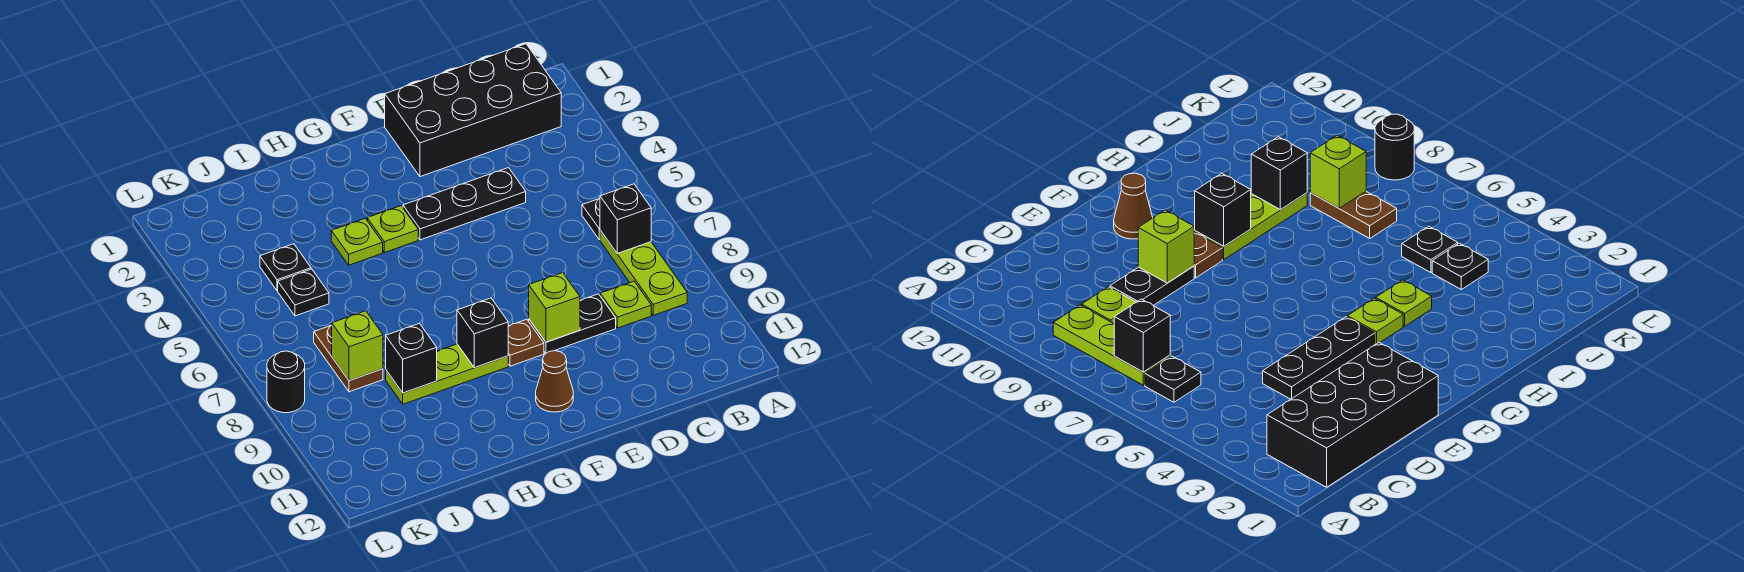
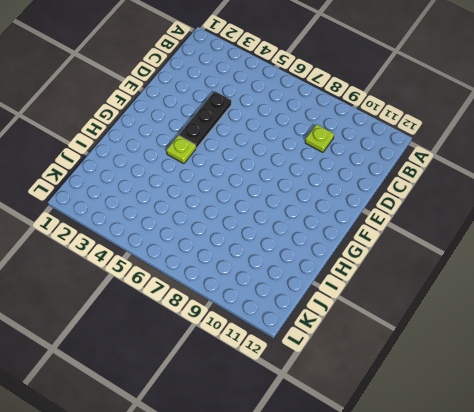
none -> black 2x4 brick [385,44,561,177]
none -> black 1x1 plate [582,199,600,240]
none -> lime 1x3 plate [600,230,687,315]

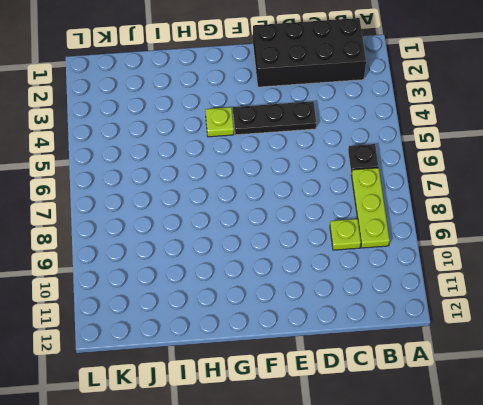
none -> black 1x2 plate [529,294,616,353]
none -> brown 1x1 plate [508,319,544,366]
none -> brown 1x1 cone [536,351,573,412]

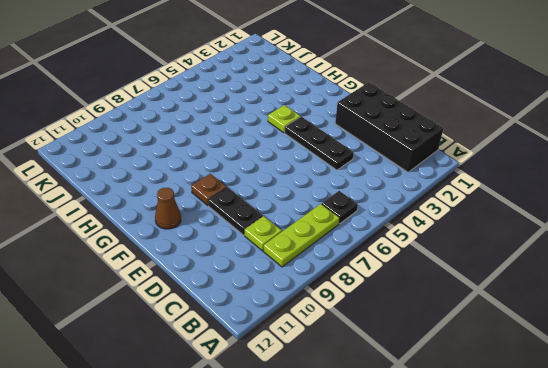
none -> lime 1x3 plate [386,344,508,404]
none -> lime 1x1 plate [331,218,383,265]
none -> black 1x1 plate [260,244,311,291]

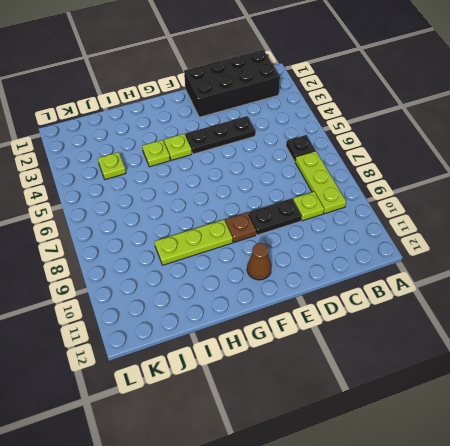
lime 1x1 plate [98,152,126,180] -> black 1x1 plate [260,244,311,291]
none -> black 1x1 plate [278,269,329,316]
none -> brown 1x2 plate [314,326,383,392]
none -> black 1x1 round brick [267,351,305,413]

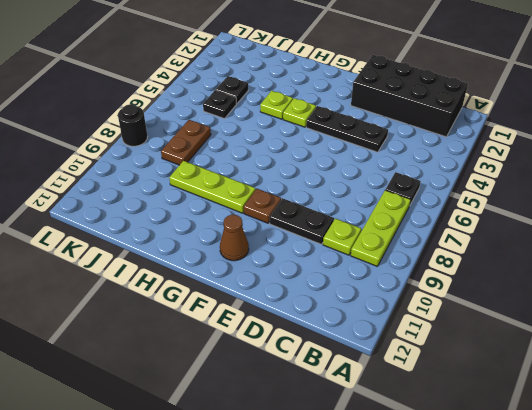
none -> black 1x1 brick [600,184,651,253]
none -> lime 1x1 brick [529,273,580,342]
none -> black 1x1 brick [457,298,508,368]

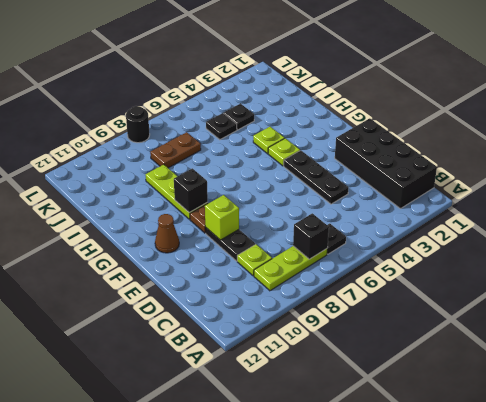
none -> black 1x1 brick [386,323,437,393]
none -> lime 1x1 brick [331,311,383,381]

